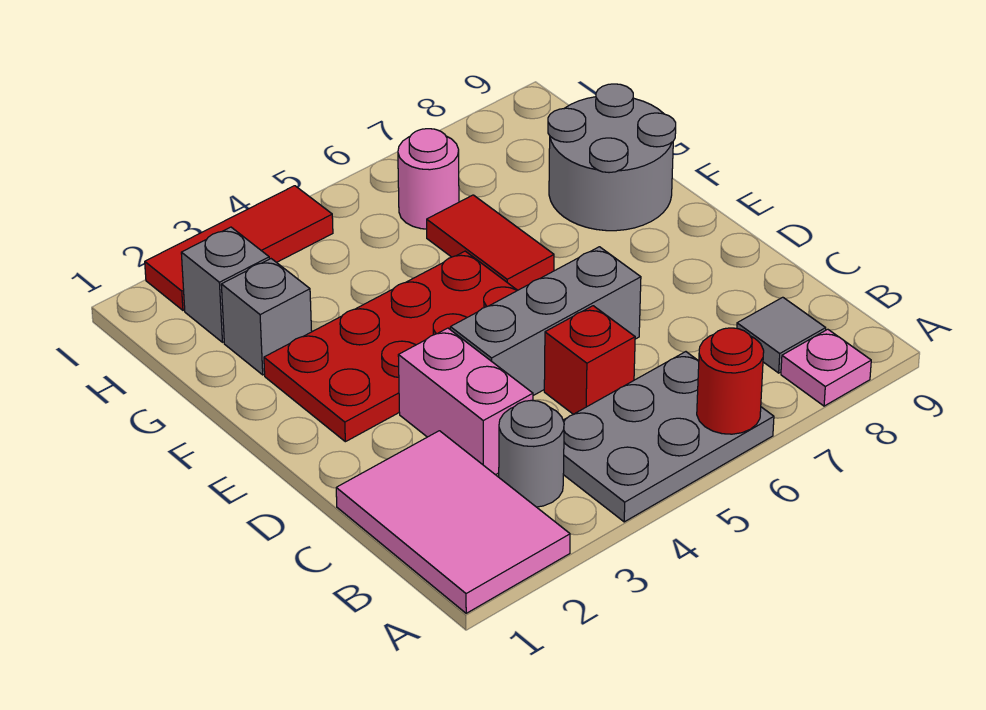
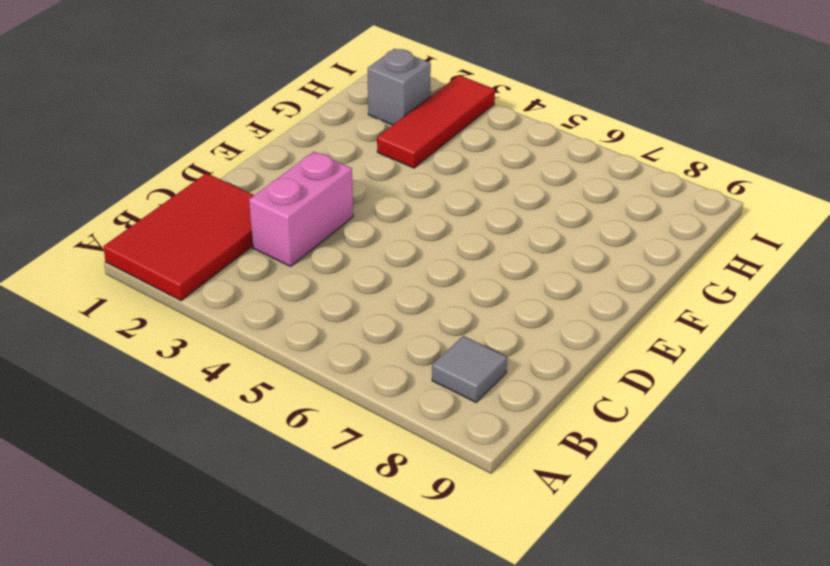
red 2x3 tile [103,173,254,301] -> pink 2x3 tile [336,431,570,613]
red 1x3 tile [377,75,495,168] -> red 1x3 tile turned to [145,186,333,310]
none -> grey 2x3 plate [563,352,774,522]
none -> pink 1x1 plate [781,329,871,406]
none -> grey 1x1 round brick [499,400,564,507]

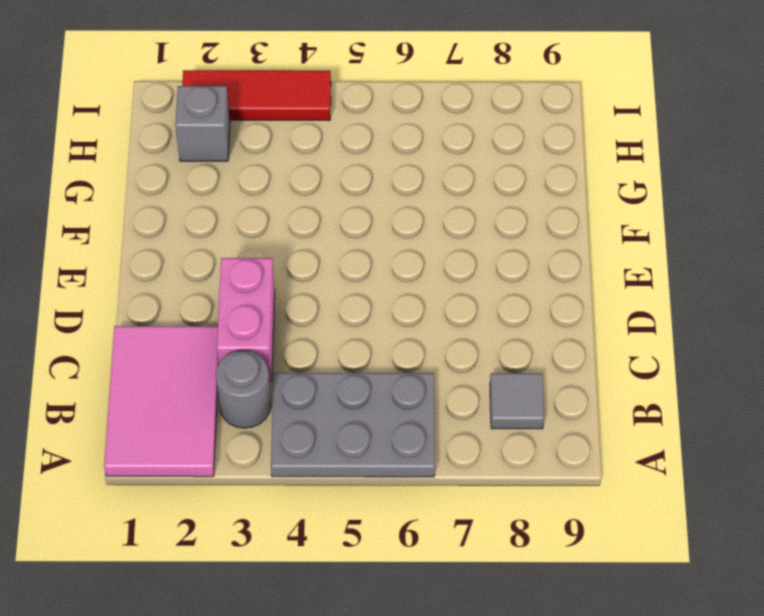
none -> pink 1x1 plate [781,329,871,406]
none -> red 1x1 brick [544,306,635,414]
none -> grey 1x3 brick [450,247,641,396]

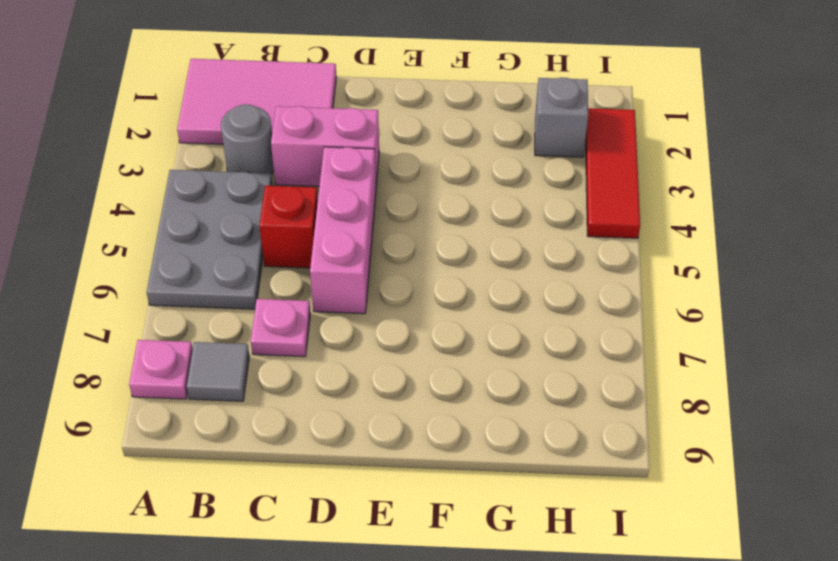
pink 1x1 plate [251,299,311,357] -> none
pink 1x3 brick [310,147,376,314] -> grey 1x3 brick [450,247,641,396]
none -> red 2x4 plate [264,251,517,442]
none -> red 1x2 tile [427,195,554,290]
none -> grey 2x2 round brick [548,84,676,231]

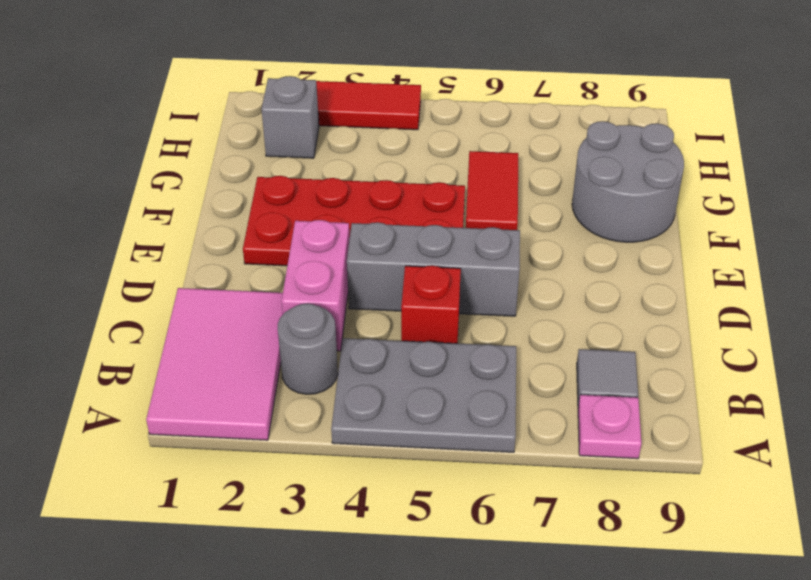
none -> grey 1x1 brick [221,259,312,375]
none -> pink 1x1 round brick [398,129,459,229]
none -> red 1x1 round brick [697,328,764,434]

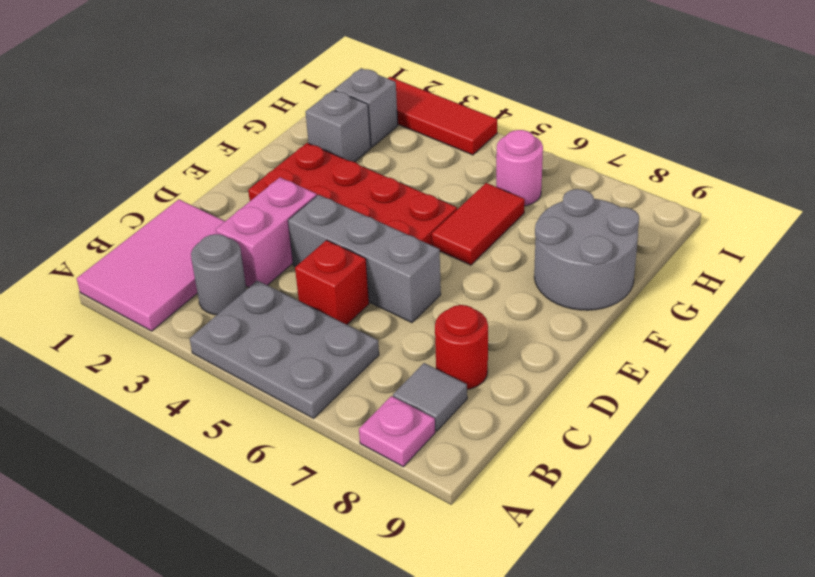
red 1x1 round brick [435,305,488,389] -> red 1x1 round brick moved to [697,328,764,434]

